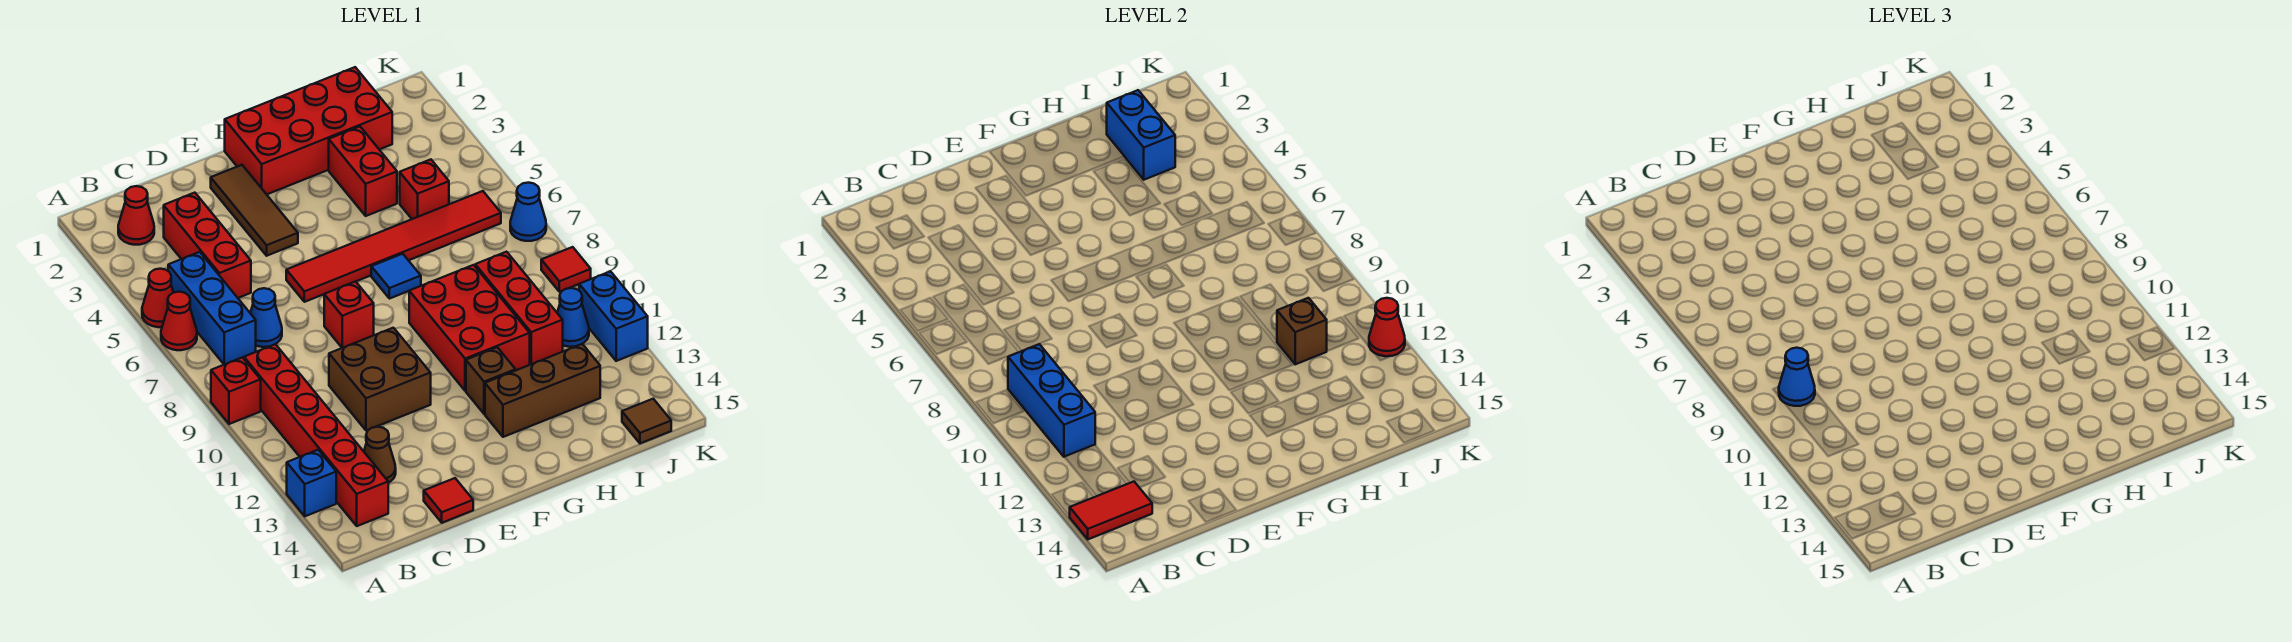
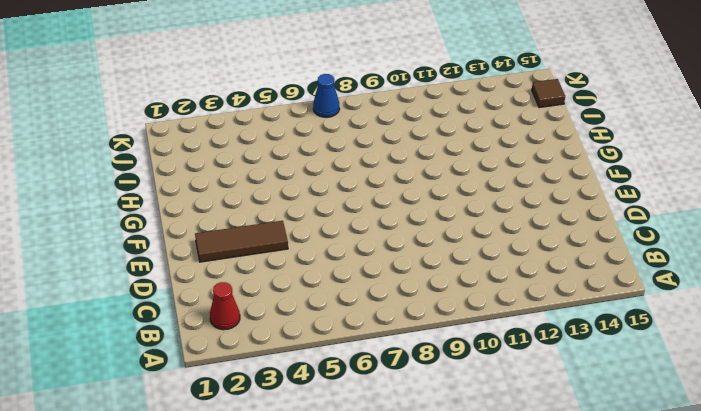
none -> red 1x1 cone [142,269,174,327]
none -> red 1x1 cone [161,292,197,350]
none -> red 1x1 brick [211,357,261,424]
none -> blue 1x1 brick [287,450,336,516]

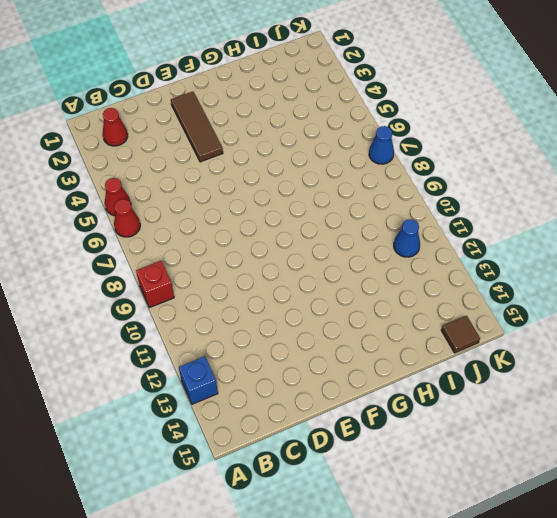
none -> blue 1x3 brick [168,252,256,364]
none -> red 1x6 brick [244,344,388,526]
none -> red 1x3 brick [164,193,251,298]
none -> blue 1x1 cone [250,288,282,347]

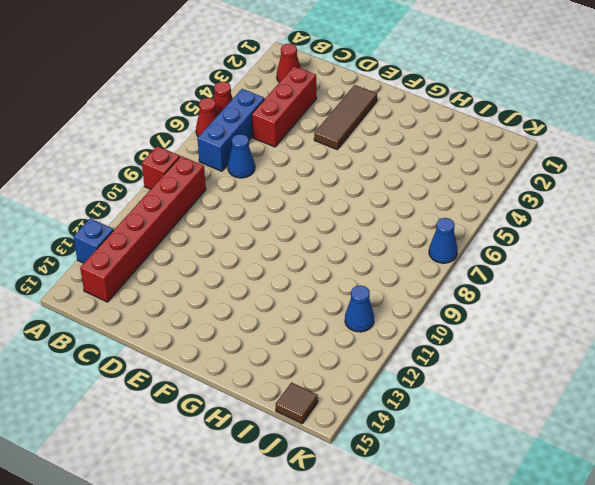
none -> brown 1x1 cone [364,427,396,483]
none -> brown 2x2 brick [329,328,431,431]
none -> red 1x1 tile [424,478,473,523]
none -> red 1x6 tile [286,191,501,302]

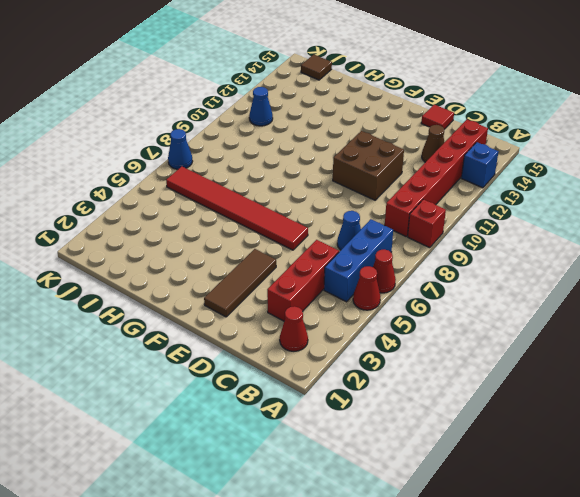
none -> red 1x1 brick [324,282,374,348]
none -> red 2x4 brick [225,67,392,194]
none -> blue 1x1 tile [371,254,421,299]
none -> red 2x3 brick [409,265,530,391]

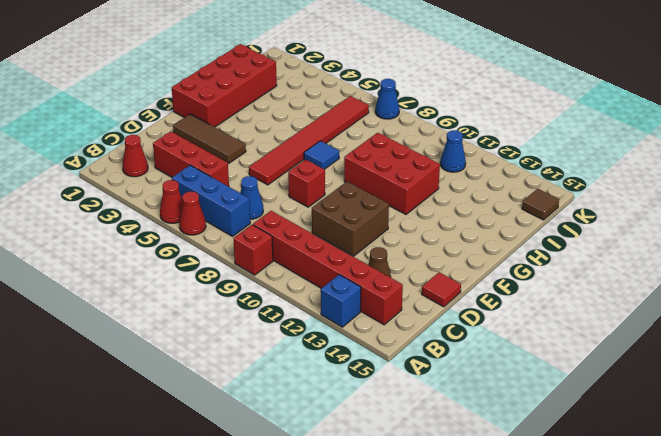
none -> brown 1x1 brick [466,347,515,414]
none -> brown 1x3 brick [485,344,600,437]
none -> red 1x2 brick [329,127,397,216]
none -> red 1x1 brick [400,159,449,219]

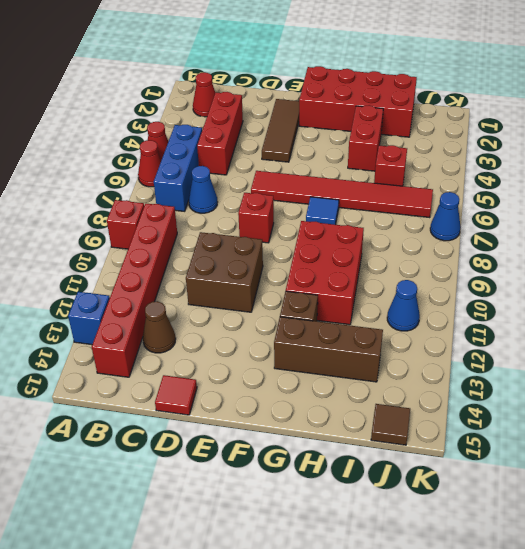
none -> red 1x3 brick [475,252,563,364]
none -> red 1x1 tile [541,247,591,292]
none -> blue 1x2 brick [579,271,648,361]
none -> red 1x2 tile [1070,482,1152,539]

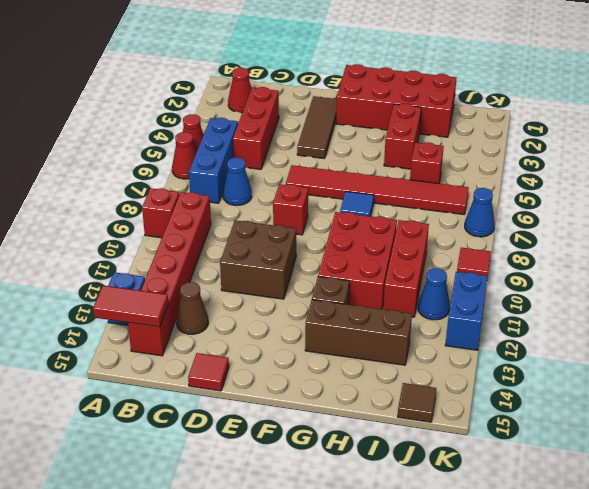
none -> blue 1x3 brick [1008,344,1095,457]
none -> blue 1x2 brick [1107,90,1175,180]
none -> brown 1x1 brick [1277,298,1327,364]
none -> red 1x1 cone [1369,298,1405,356]

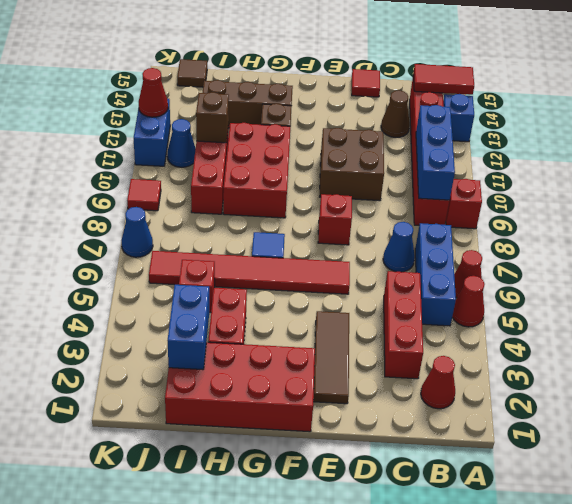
none -> blue 1x1 cone [1779,348,1815,406]

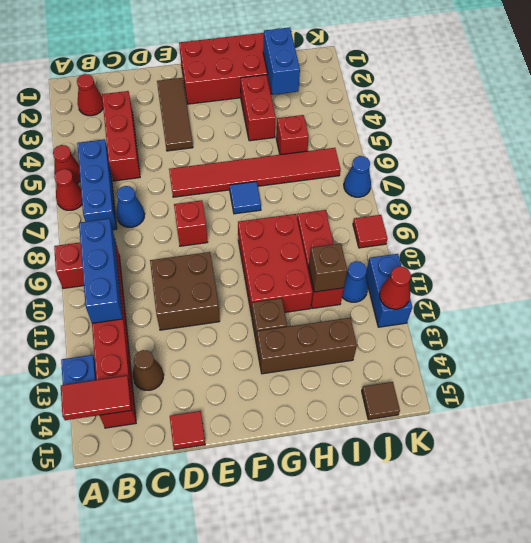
none -> blue 1x1 cone [1779,348,1815,406]

